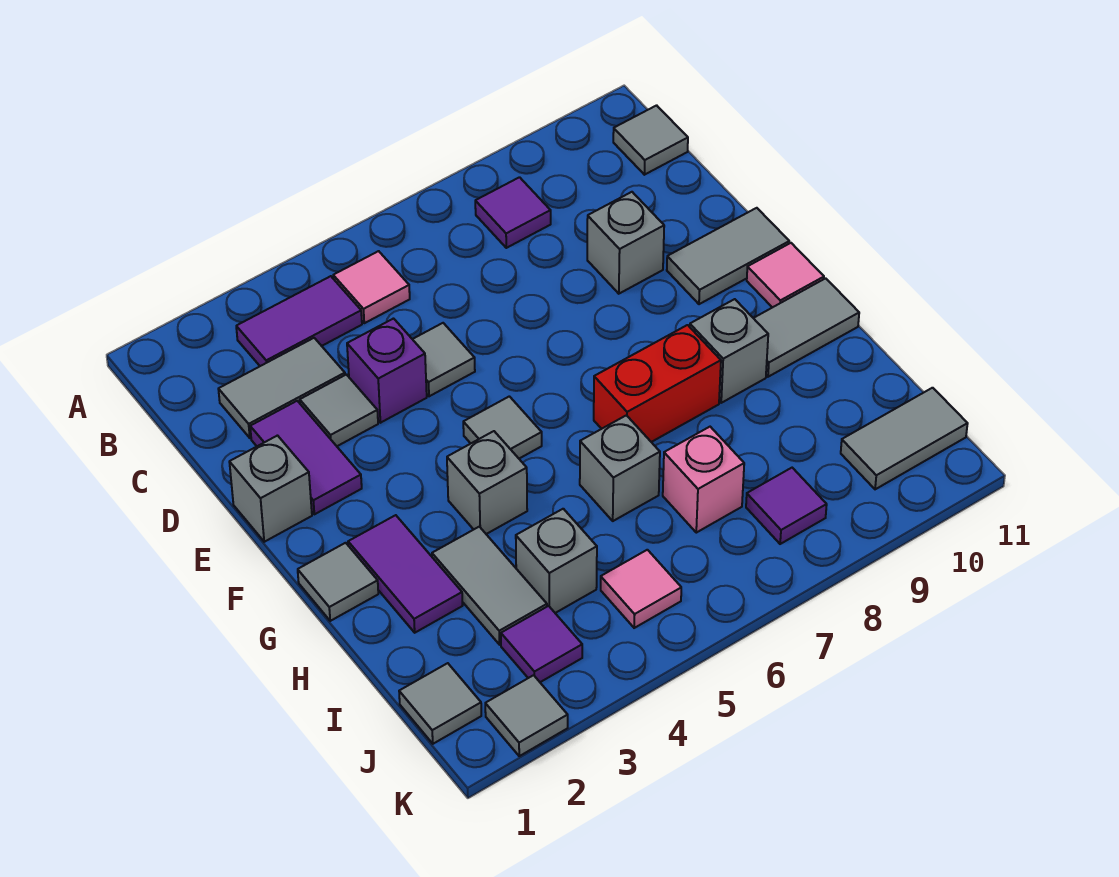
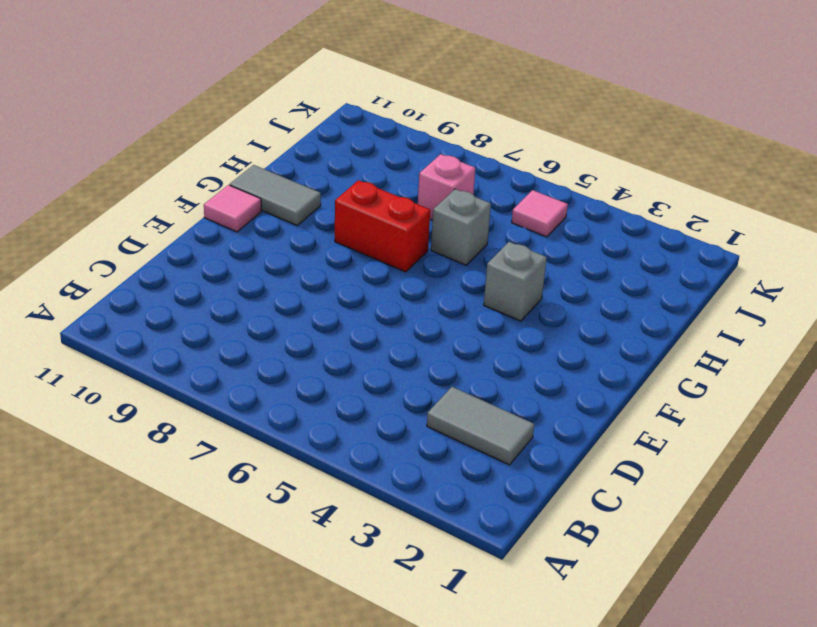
none -> purple 1x2 tile [236,276,362,366]
none -> pink 1x1 tile [333,251,410,323]
none -> purple 1x1 tile [475,177,551,248]
none -> grey 1x1 tile [613,105,688,175]

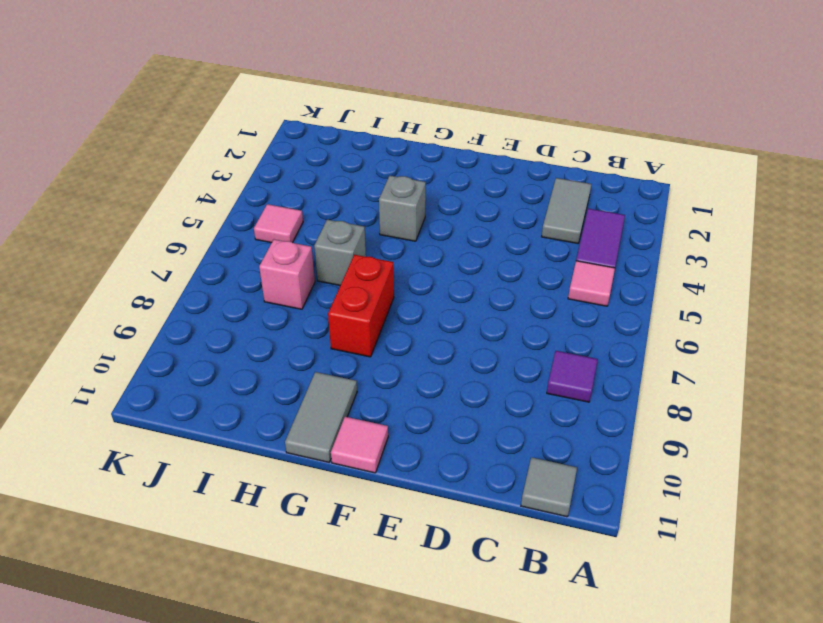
none -> purple 1x2 tile [250,401,362,514]
none -> grey 1x1 tile [300,375,378,446]
none -> purple 1x1 brick [347,319,427,423]
none -> grey 1x1 tile [413,323,475,396]

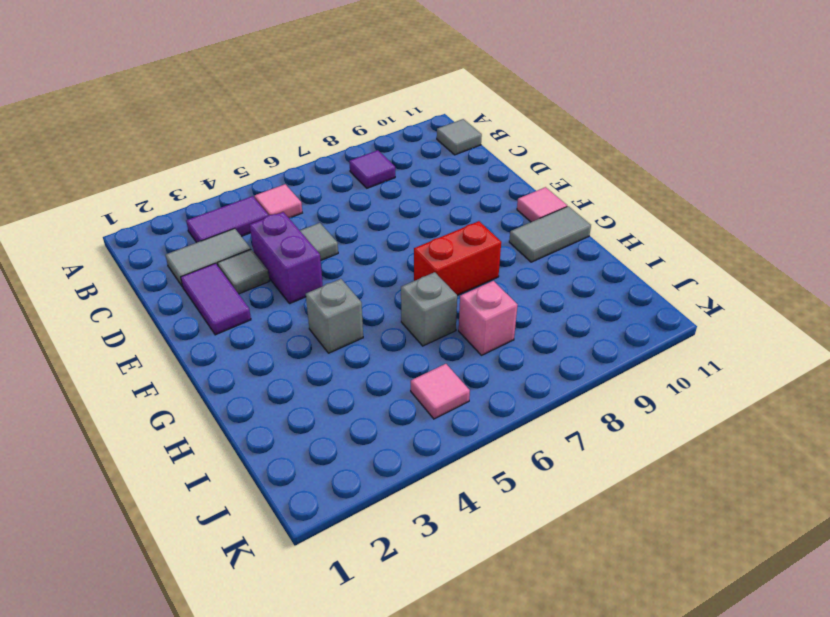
purple 1x2 brick [250,212,323,304] -> purple 1x1 brick [347,319,427,423]
none -> grey 1x1 brick [587,192,664,294]
none -> grey 1x1 brick [229,436,312,542]
none -> grey 1x2 tile [667,208,789,304]
none -> grey 1x1 tile [463,396,542,459]

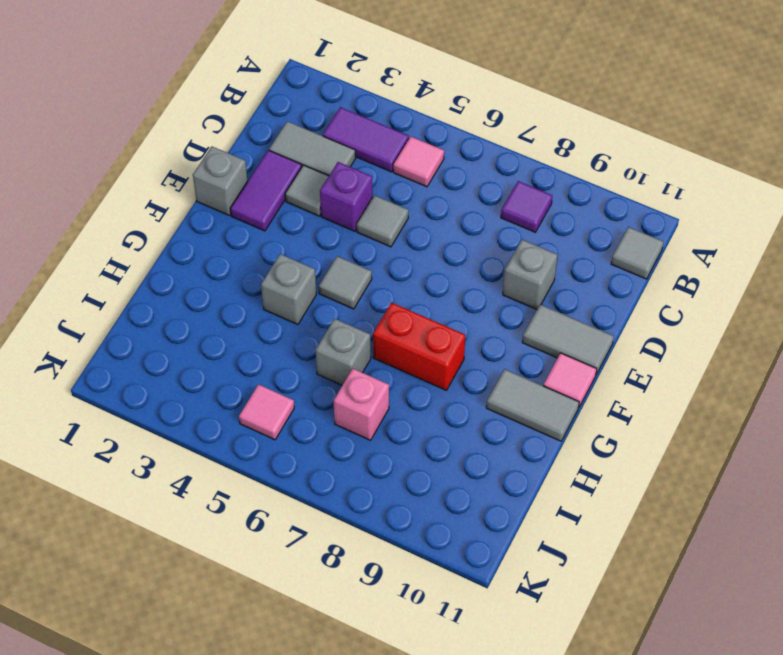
none -> grey 1x1 tile [298,543,378,621]
none -> purple 1x2 tile [348,515,463,633]
none -> grey 1x1 brick [690,299,768,403]
none -> grey 1x2 tile [432,527,547,645]

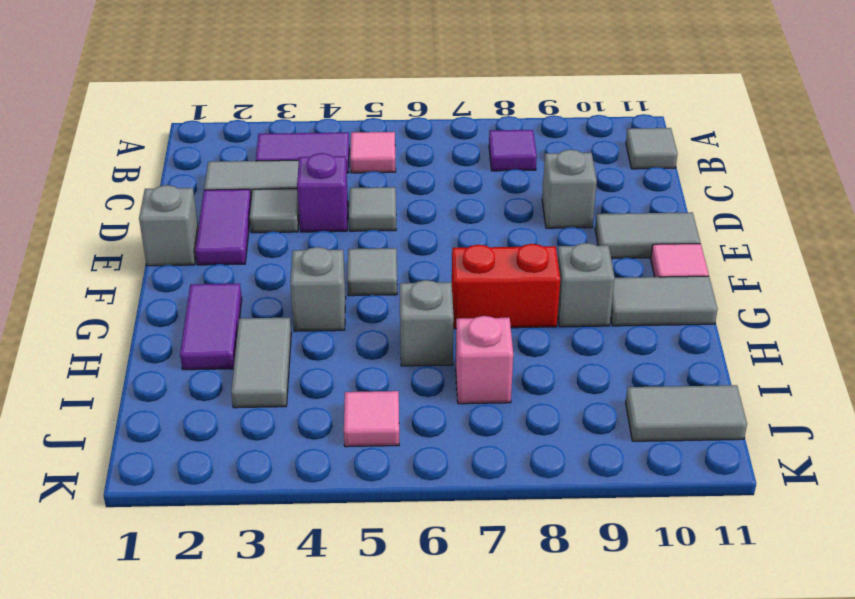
none -> grey 1x1 tile [298,543,378,621]
none -> grey 1x1 brick [516,509,597,613]
none -> grey 1x1 tile [399,663,481,744]
none -> purple 1x1 tile [501,606,582,682]

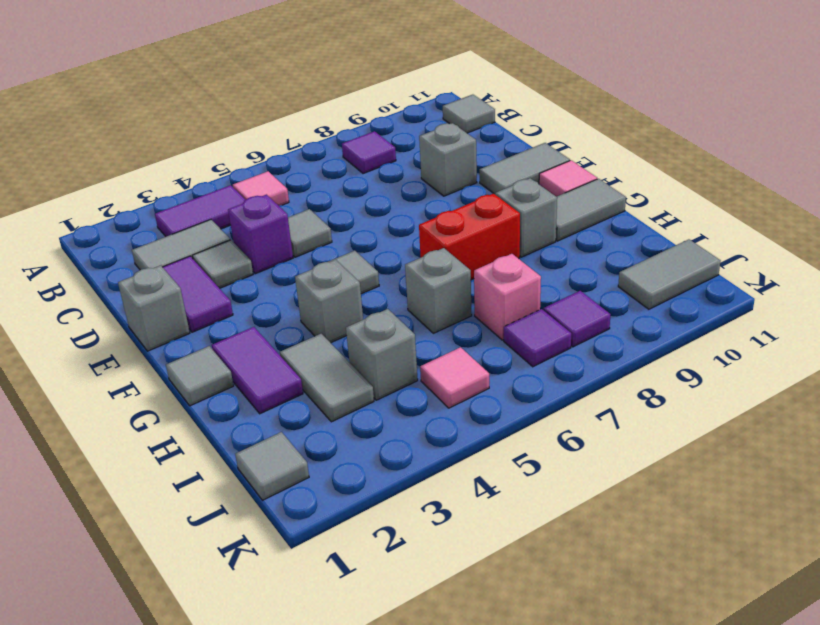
purple 1x1 tile [504,309,571,367] -> purple 1x1 tile moved to [501,606,582,682]
none -> grey 1x1 tile [485,675,568,756]

